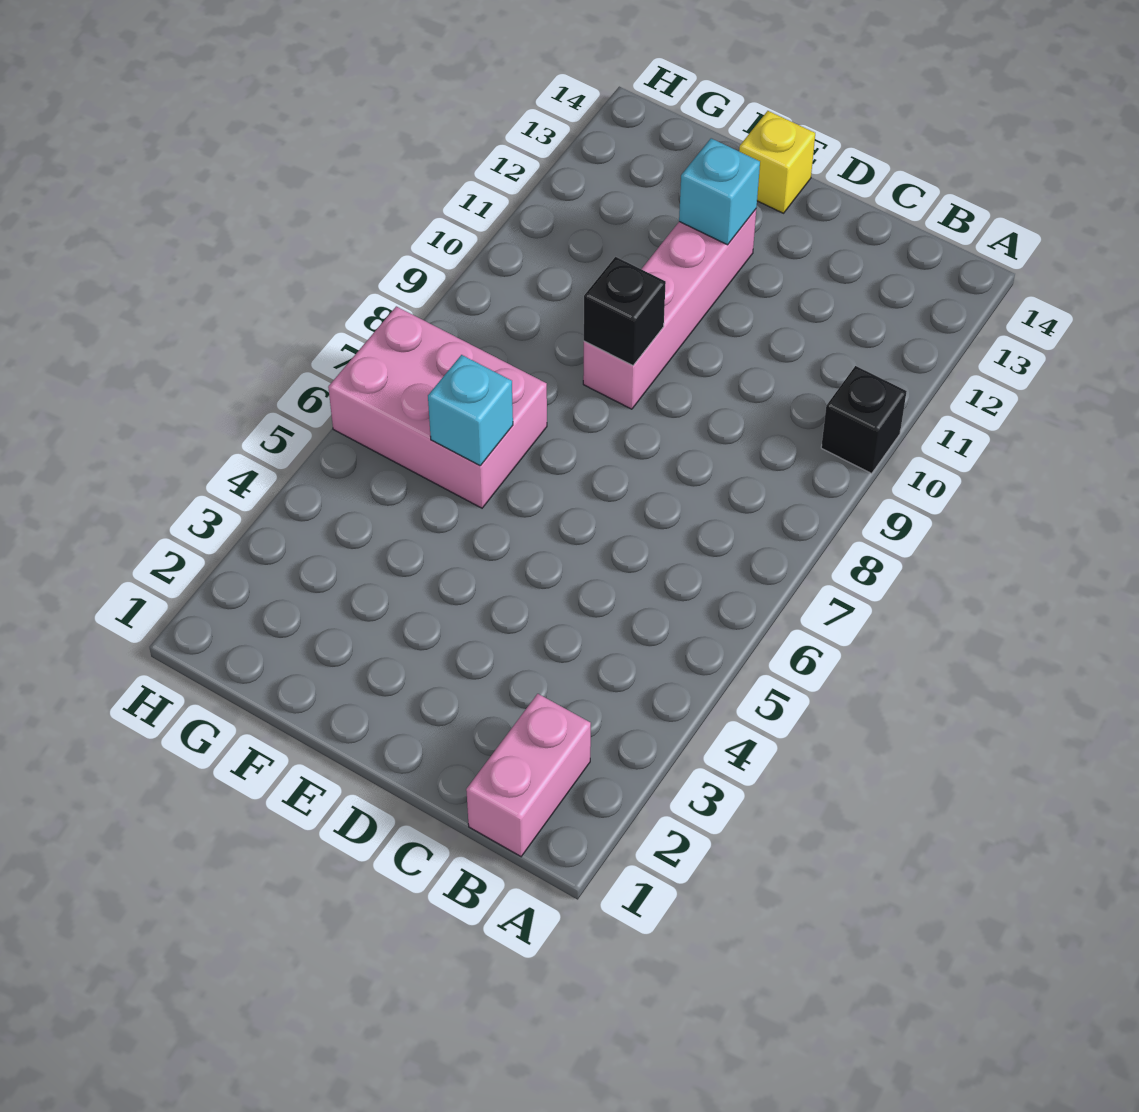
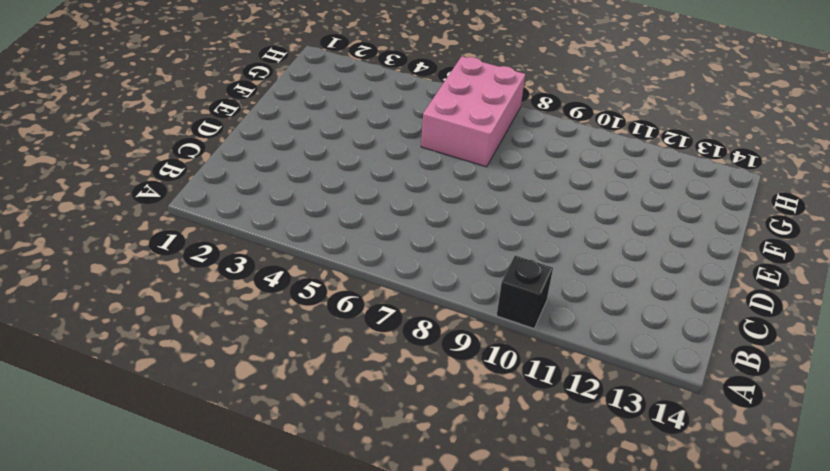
none -> pink 1x2 brick [466,694,591,856]
none -> pink 1x4 brick [583,209,756,409]

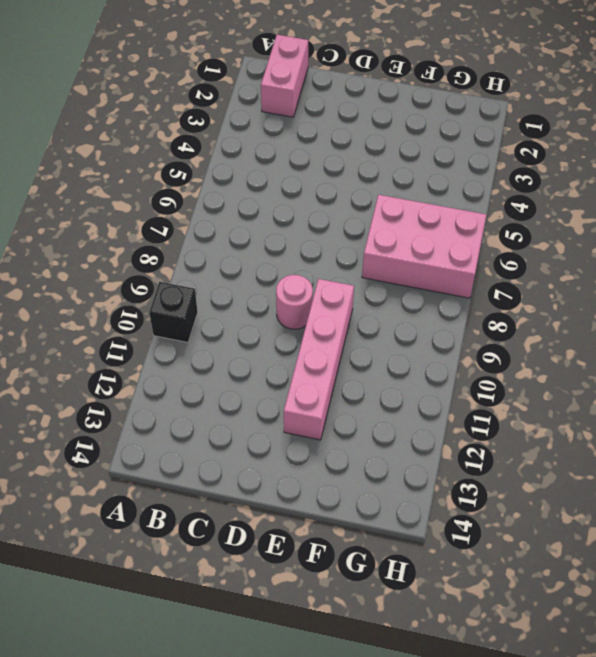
pink 1x1 round brick [276,275,313,329] -> none
none -> yellow 1x1 brick [739,111,815,213]
none -> black 1x1 brick [584,257,666,365]

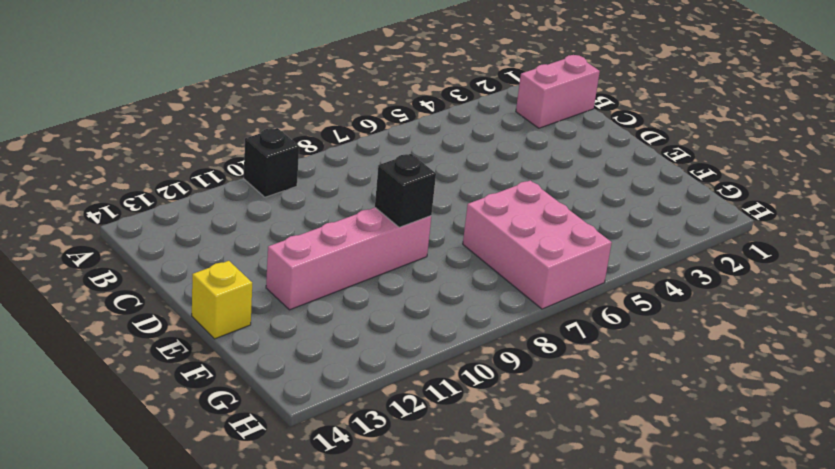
none -> cyan 1x1 brick [679,138,760,245]
none -> cyan 1x1 brick [428,355,513,466]

